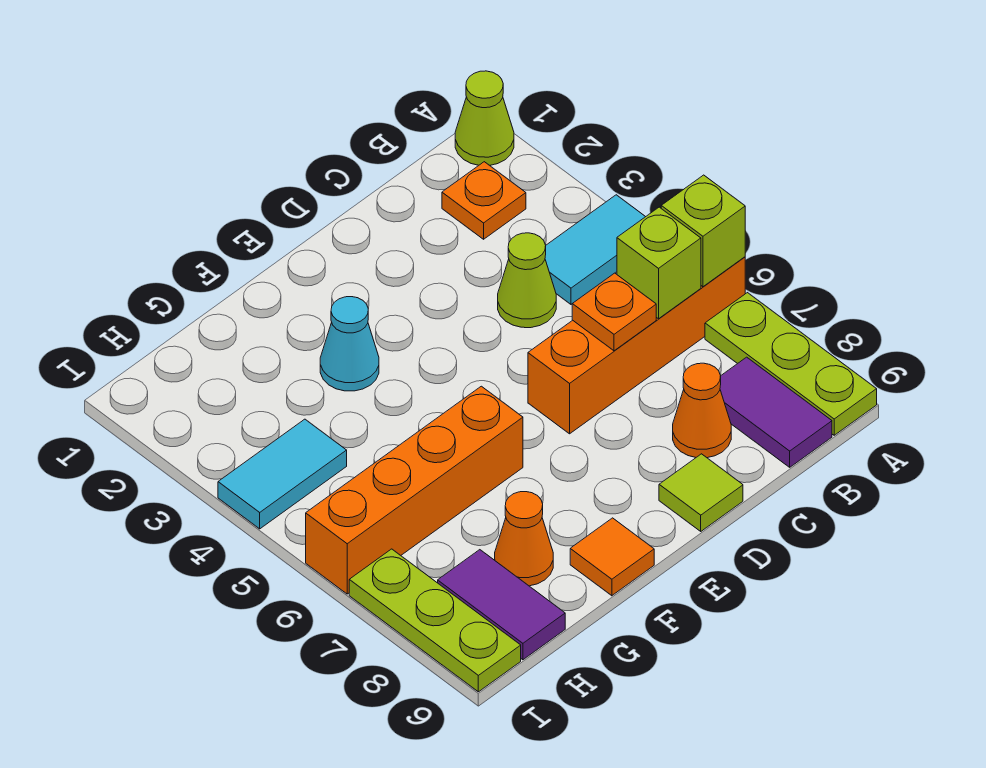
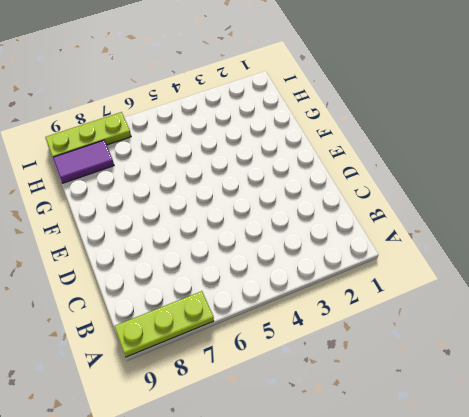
none -> lime 1x1 cone [455,71,514,165]
none -> cyan 1x2 tile [545,195,645,304]
none -> orange 1x4 brick [528,257,745,434]

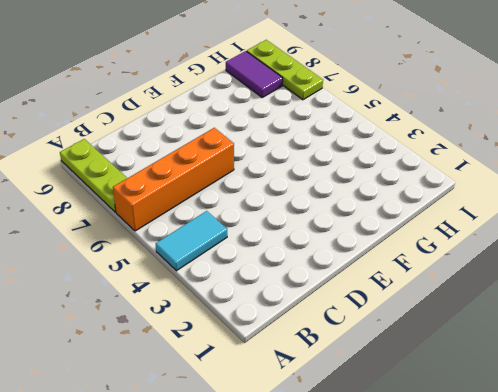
none -> lime 1x1 cone [455,71,514,165]
none -> orange 1x1 plate [442,162,526,239]
none -> purple 1x2 tile [720,357,832,467]

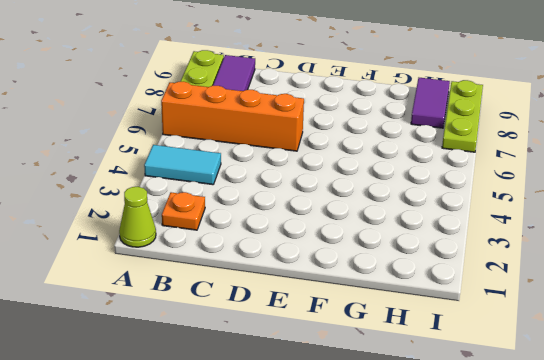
none -> lime 1x1 cone [498,233,556,328]
none -> orange 1x1 cone [673,363,731,458]
none -> lime 1x1 tile [659,454,743,531]

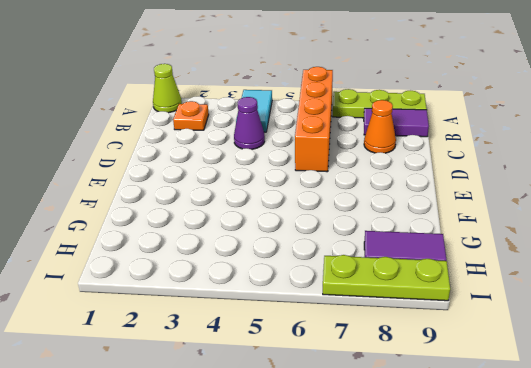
purple 1x1 cone [234,97,265,149] -> lime 1x1 cone [498,233,556,328]
none -> lime 1x1 tile [659,454,743,531]
none -> cyan 1x1 cone [320,297,379,391]
none -> orange 1x4 brick [306,386,523,594]

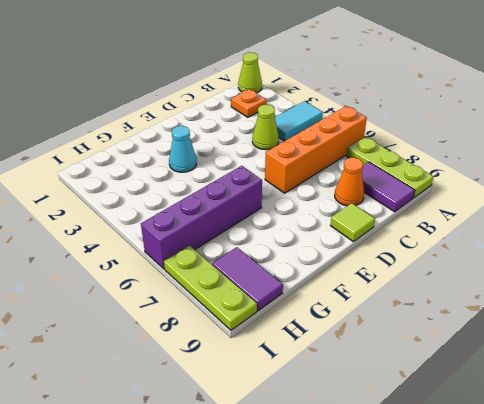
purple 1x4 brick [141,166,262,269] -> orange 1x4 brick [306,386,523,594]
none -> orange 1x1 tile [570,518,654,596]
none -> orange 1x1 cone [495,492,553,586]
none -> cyan 1x2 tile [218,419,347,529]

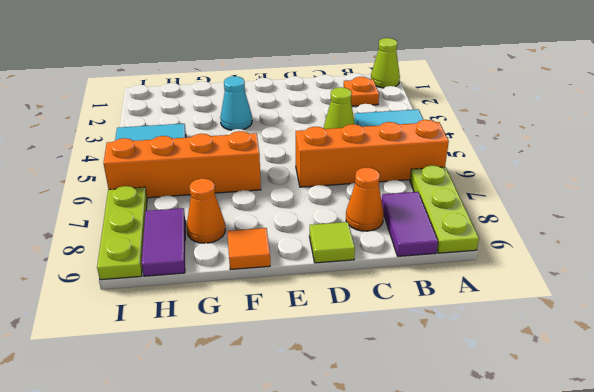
none -> lime 1x1 brick [661,175,745,287]
none -> lime 1x1 brick [617,207,701,319]
none -> orange 1x1 plate [572,273,656,351]

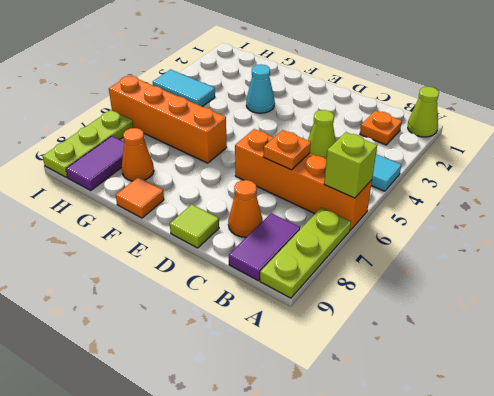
none -> lime 1x1 brick [617,207,701,319]

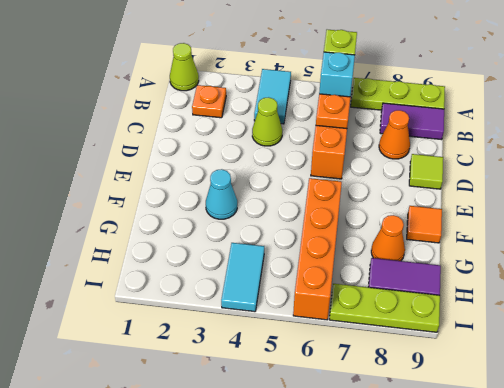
cyan 1x1 brick [319,52,355,97] -> lime 1x1 brick [617,207,701,319]

